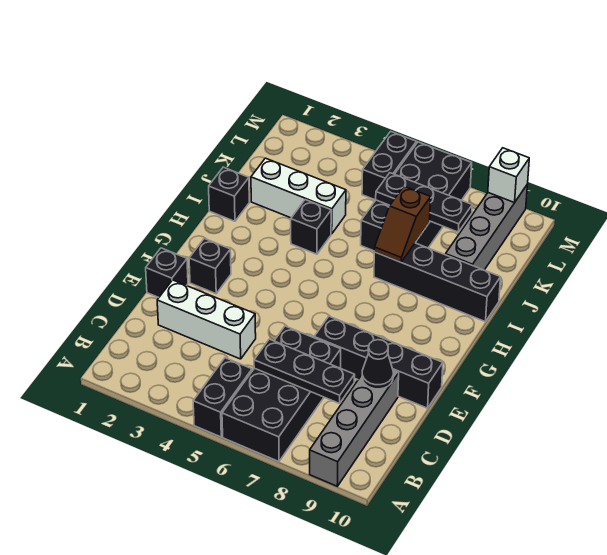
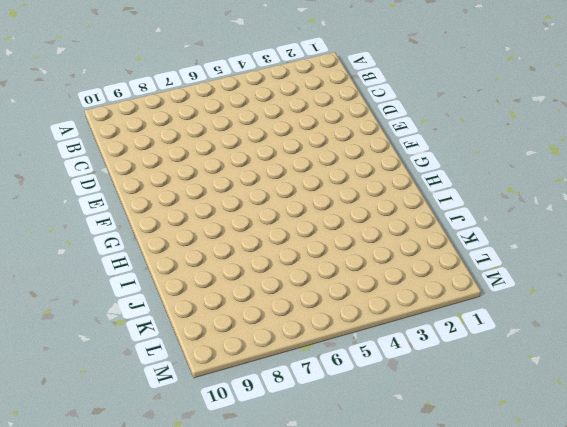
none -> black 1x2 brick [193,358,252,437]
none -> black 2x4 brick [222,326,341,462]
none -> grey 1x4 brick [310,370,399,486]

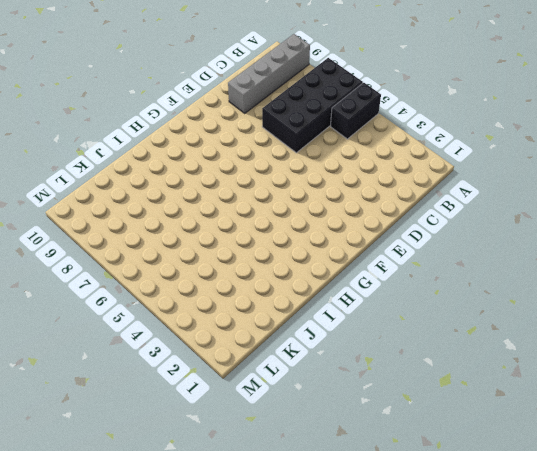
none -> white 1x3 brick [157,280,256,359]
none -> black 1x1 brick [146,248,188,297]
none -> black 1x4 brick [314,316,443,408]

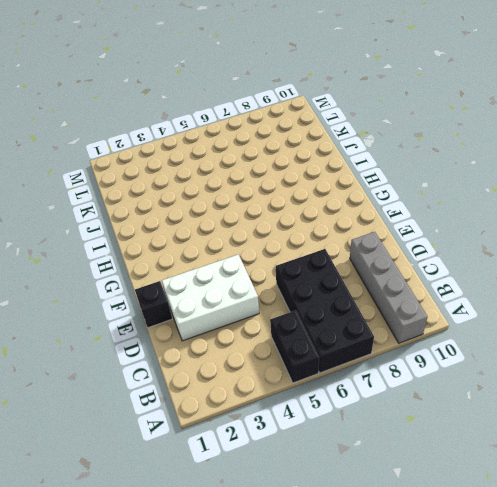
white 2x3 brick [162,254,259,341] -> white 1x3 brick [157,280,256,359]
none -> black 1x4 brick [314,316,443,408]
none -> black 1x1 brick [189,239,231,294]
none -> black 1x1 brick [209,167,249,221]

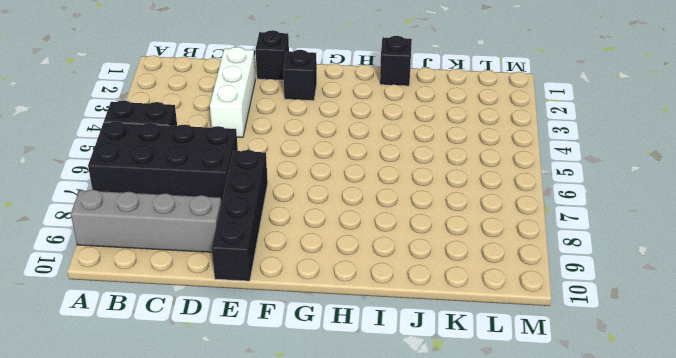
none -> black 1x1 brick [291,200,331,254]
none -> black 1x4 brick [374,243,501,322]
none -> white 1x3 brick [251,158,346,234]

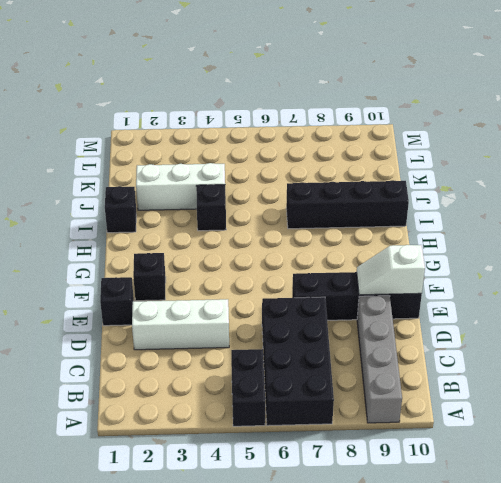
white 1x2 slope [357,245,425,295] -> none
none -> black 2x4 brick [361,142,472,251]
none -> grey 1x4 brick [445,184,528,270]
none -> black 1x2 brick [362,131,416,200]

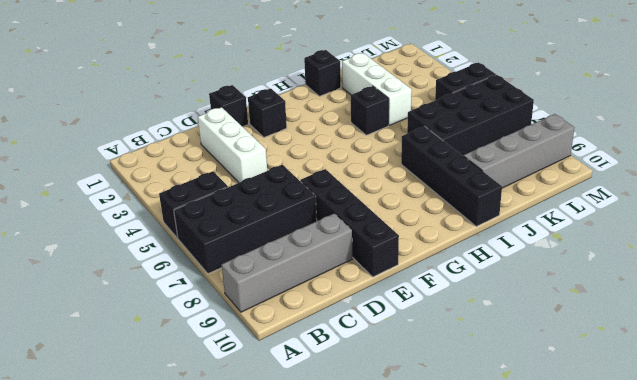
none -> black 1x3 plate [254,339,355,403]
none -> black 1x1 cone [362,340,393,389]
none -> brown 1x2 slope [374,186,431,262]

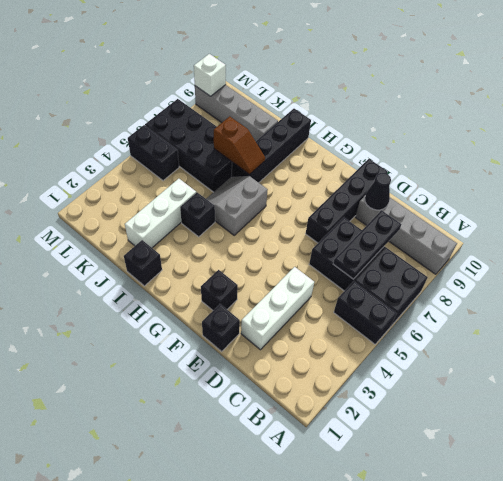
grey 2x2 slope [206,176,268,235] -> none
none -> black 1x3 plate [376,173,472,232]

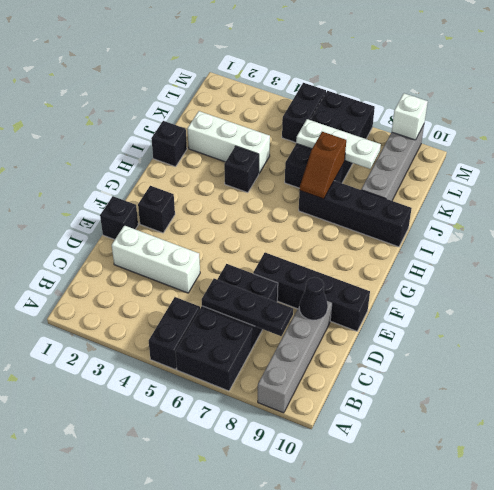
white 1x3 plate [296,119,381,169] -> black 1x3 plate [376,173,472,232]

